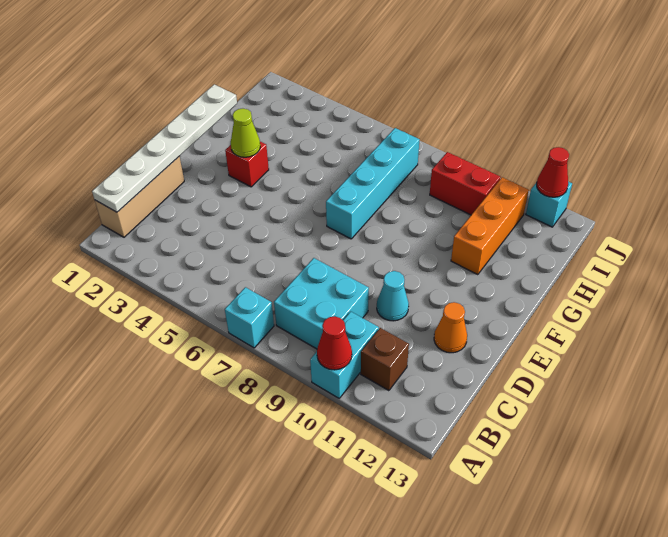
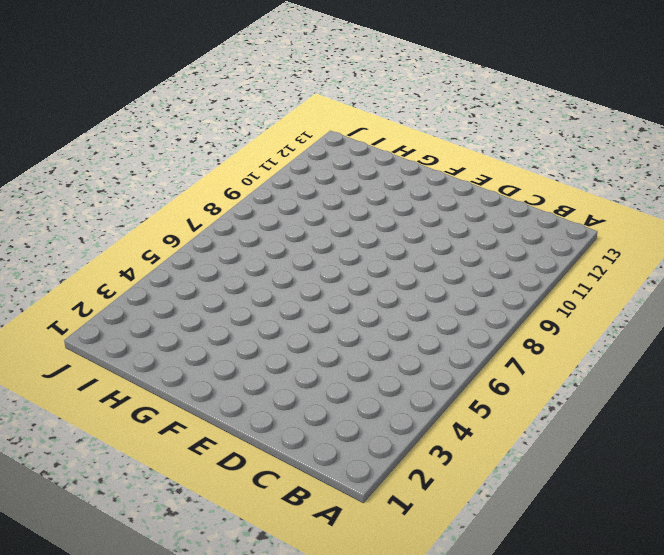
none -> cyan 1x1 brick [225,287,274,348]
none -> cyan 1x2 brick [310,312,379,398]
none -> tan 1x3 brick [95,156,184,237]

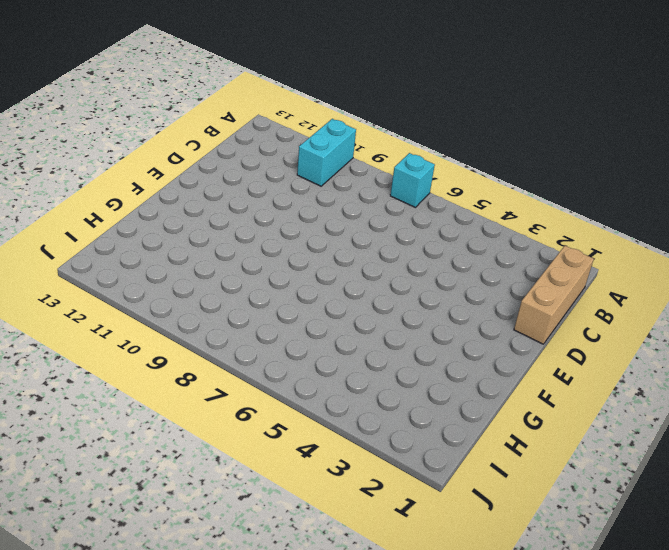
none -> cyan 2x2 brick [274,258,369,349]
none -> brown 1x1 brick [361,328,409,391]
none -> cyan 1x1 cone [377,271,409,321]

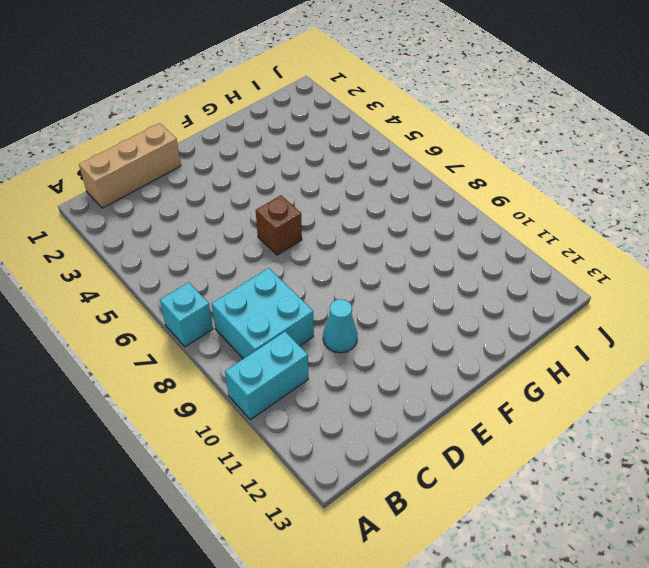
brown 1x1 brick [256,195,302,255] -> brown 1x1 brick moved to [361,328,409,391]
none -> orange 1x1 cone [434,302,467,353]
none -> red 1x1 brick [225,142,269,187]
none -> cyan 1x4 brick [326,128,419,239]

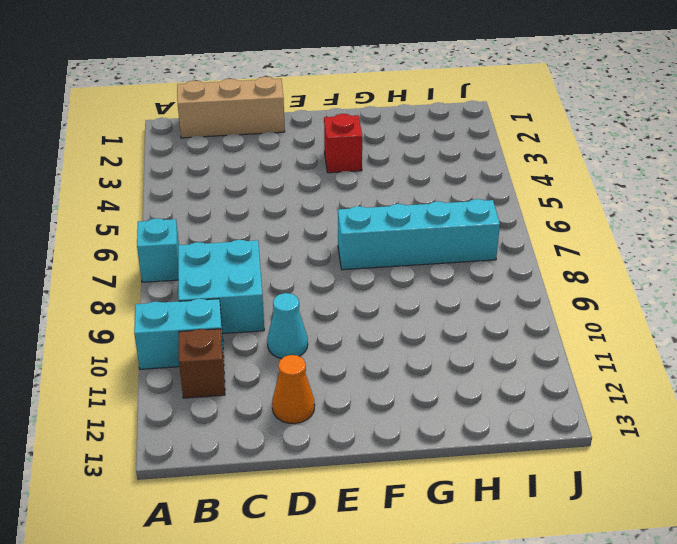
none -> orange 1x3 brick [451,177,529,275]
none -> red 1x2 brick [430,152,500,215]
none -> cyan 1x1 brick [526,182,572,227]

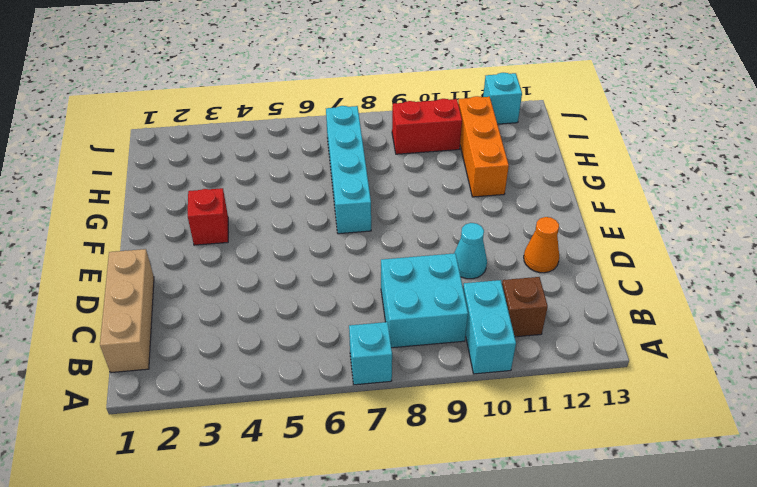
none -> red 1x1 cone [317,316,352,370]
none -> white 1x6 plate [92,84,237,212]
none -> lime 1x1 cone [231,108,260,157]

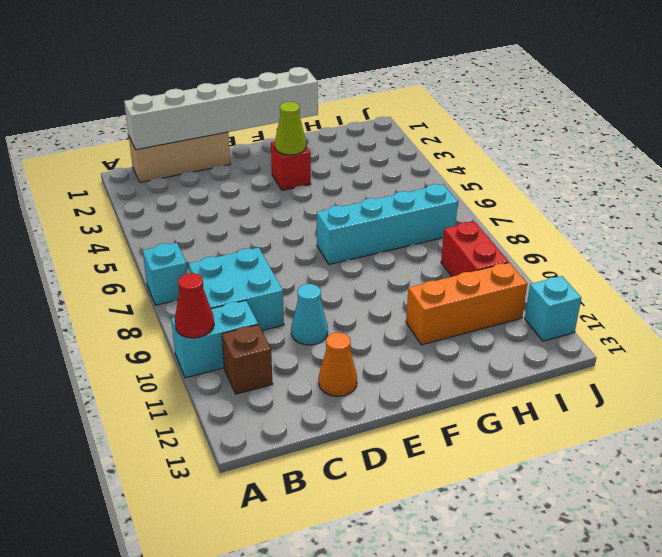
white 1x6 brick [124,67,318,150] -> white 1x6 plate [92,84,237,212]
none -> red 1x1 cone [537,147,569,197]

